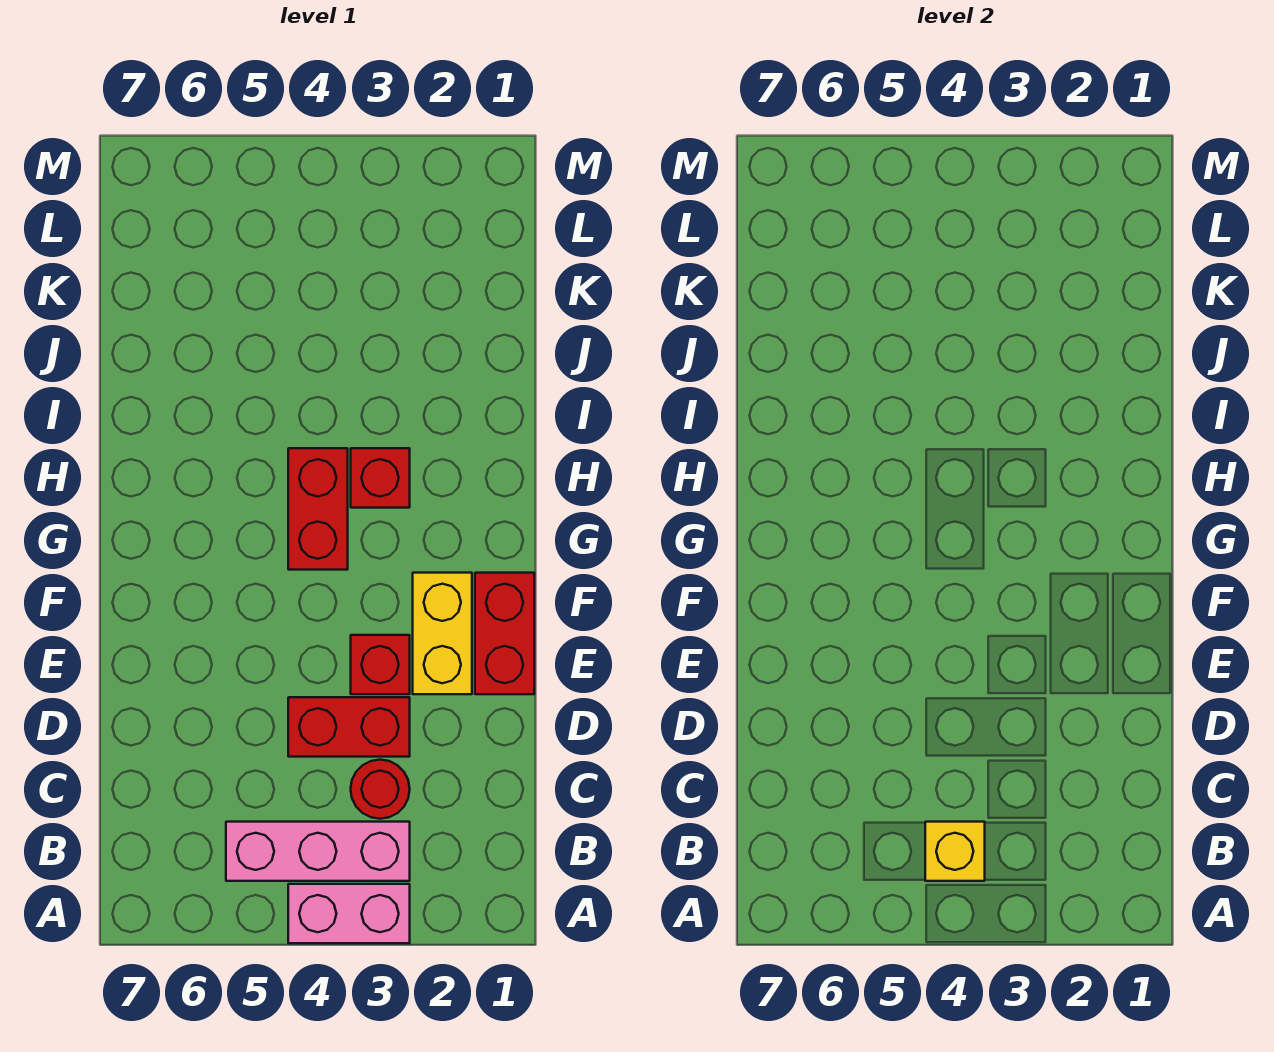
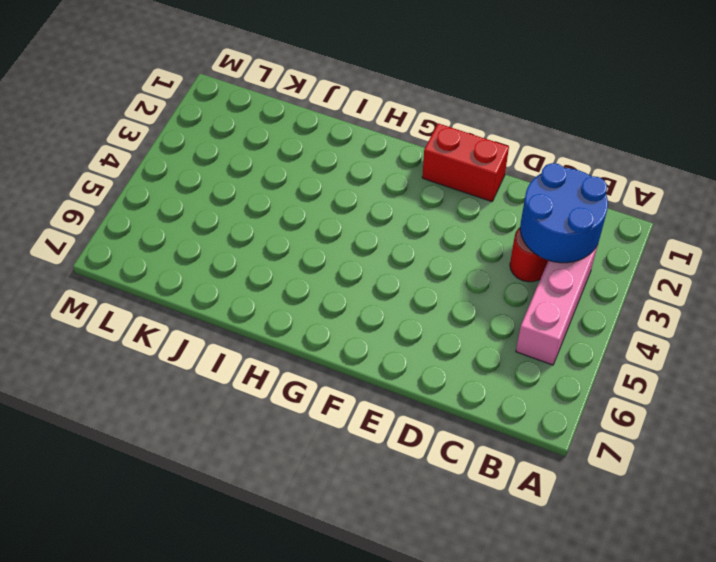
blue 2x2 round brick [520,163,608,263] -> none
none -> pink 1x2 brick [288,884,410,943]
none -> red 1x2 brick [288,697,410,757]

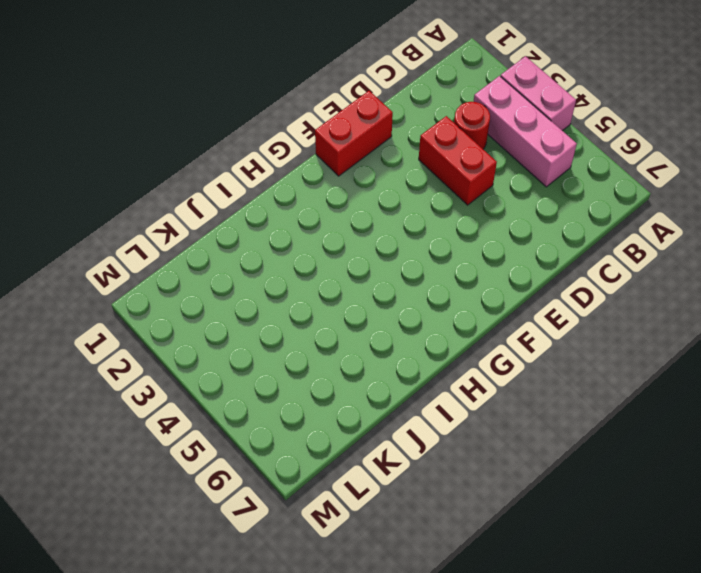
none -> yellow 1x2 brick [413,573,472,694]
none -> red 1x1 brick [351,635,410,694]

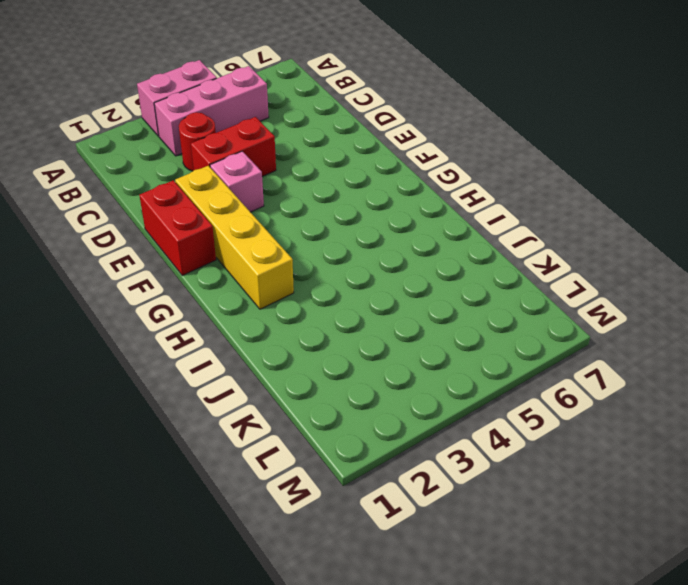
yellow 1x4 brick [175,166,294,309] -> yellow 1x2 brick [413,573,472,694]
pink 1x1 brick [210,151,264,212] -> red 1x1 brick [351,635,410,694]
none -> red 1x2 brick [288,448,348,570]
none -> red 1x1 brick [351,448,410,508]

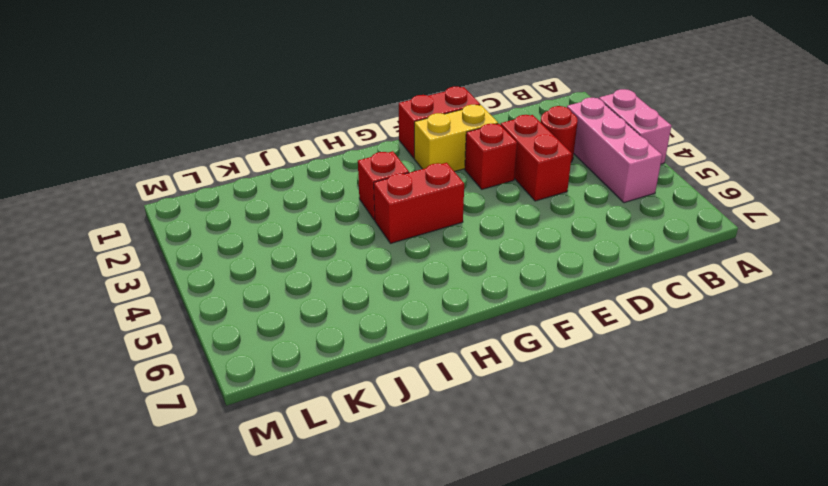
none -> yellow 1x1 brick [925,822,985,881]

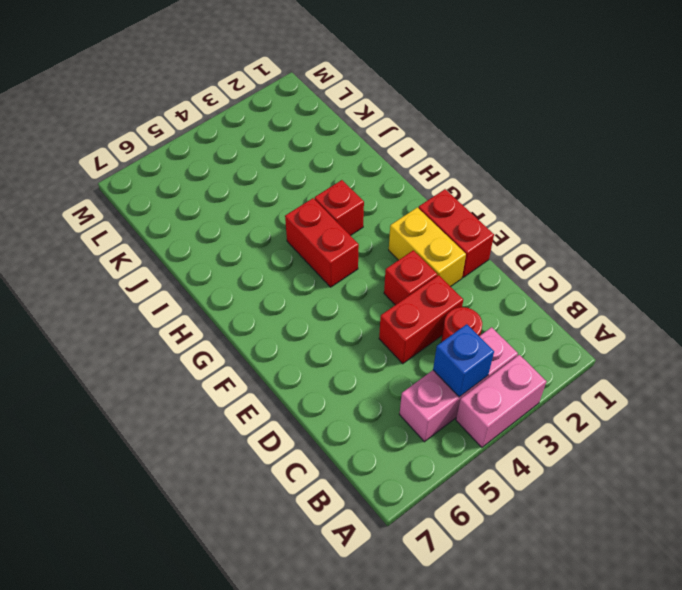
blue 1x1 brick [433,324,494,397] -> yellow 1x1 brick [925,822,985,881]

